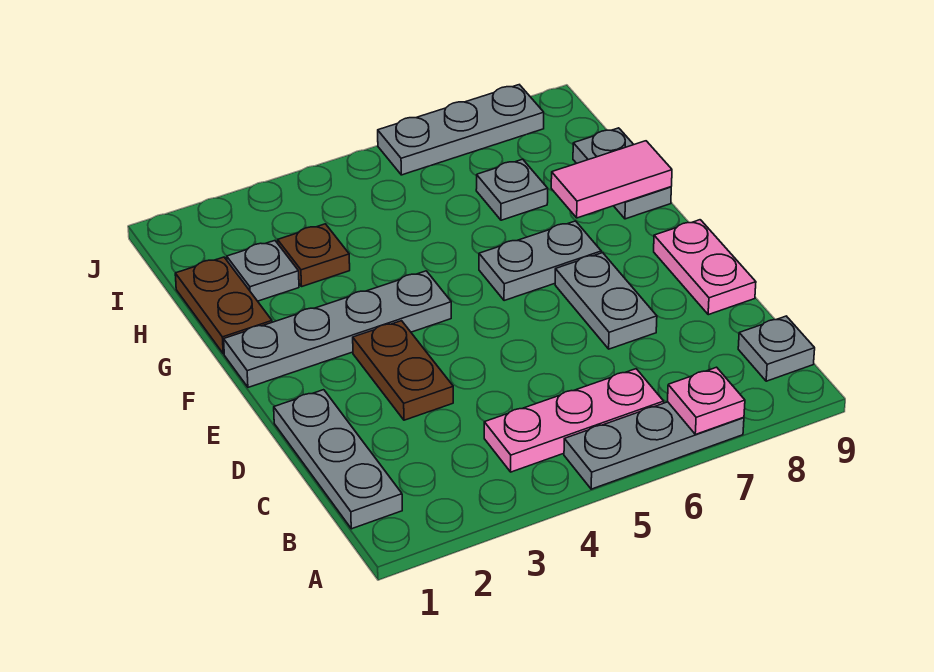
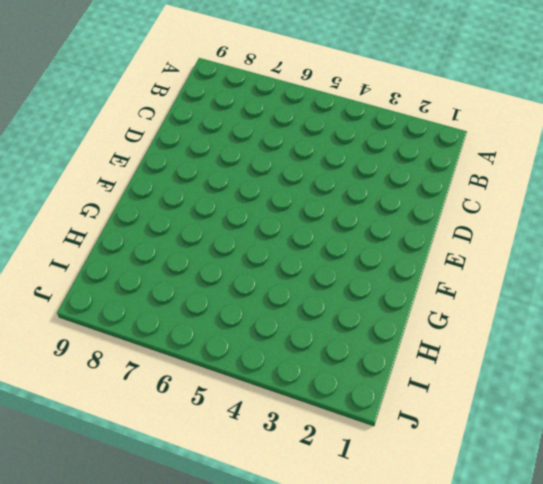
none -> grey 1x3 plate [564,402,744,489]
none -> grey 1x3 plate [274,390,402,529]
none -> pink 1x3 plate [484,369,664,472]

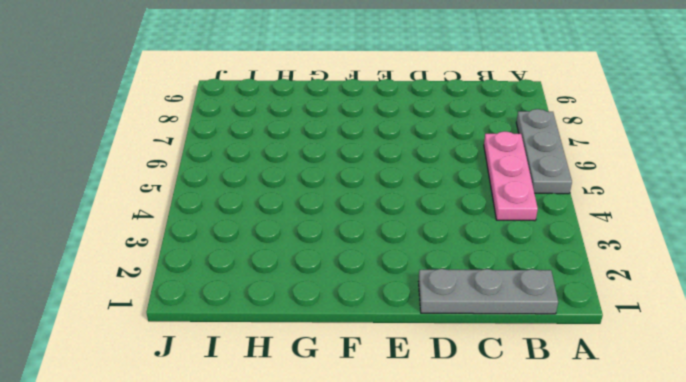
none -> grey 1x1 plate [738,316,815,381]
none -> brown 1x2 plate [353,321,453,420]
none -> grey 1x2 plate [555,253,657,349]

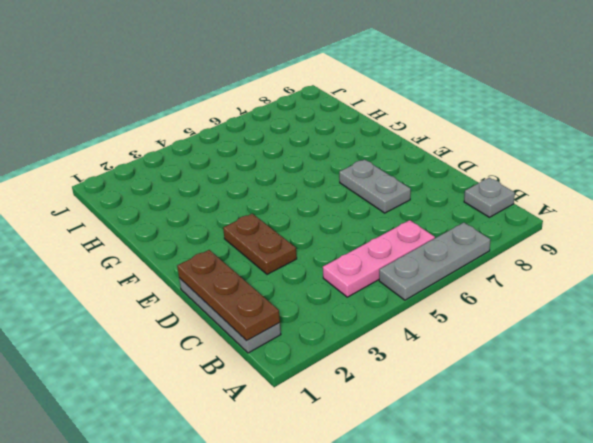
brown 1x3 plate [177,250,280,341] -> none
none -> pink 1x2 plate [654,220,756,315]
none -> grey 1x4 plate [224,271,451,387]
none -> grey 1x2 plate [479,221,601,301]

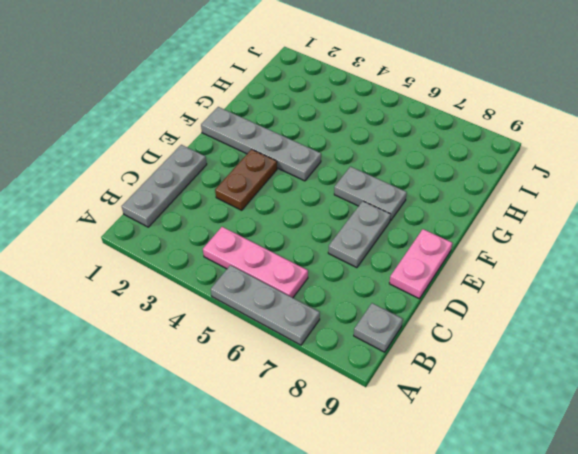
none -> brown 1x2 plate [175,257,272,354]
none -> grey 1x2 plate [573,128,671,219]
none -> grey 1x1 plate [227,241,299,301]

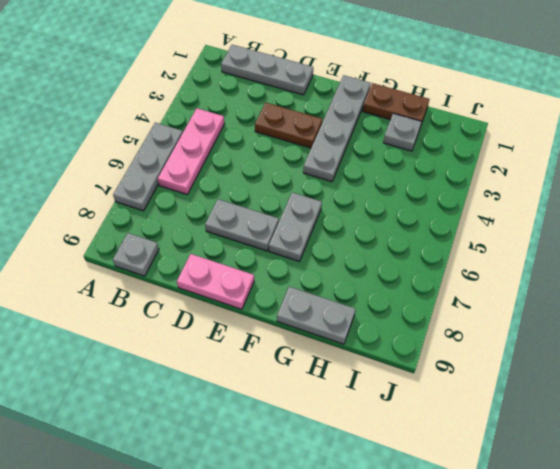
none -> brown 1x1 plate [278,224,350,286]
none -> grey 1x1 plate [476,159,548,220]
none -> grey 1x3 plate [378,85,544,175]

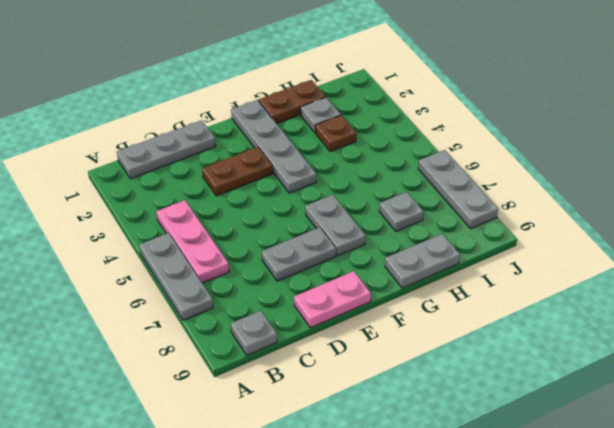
none -> pink 1x1 plate [668,367,745,434]
none -> pink 1x2 tile [551,141,672,218]

